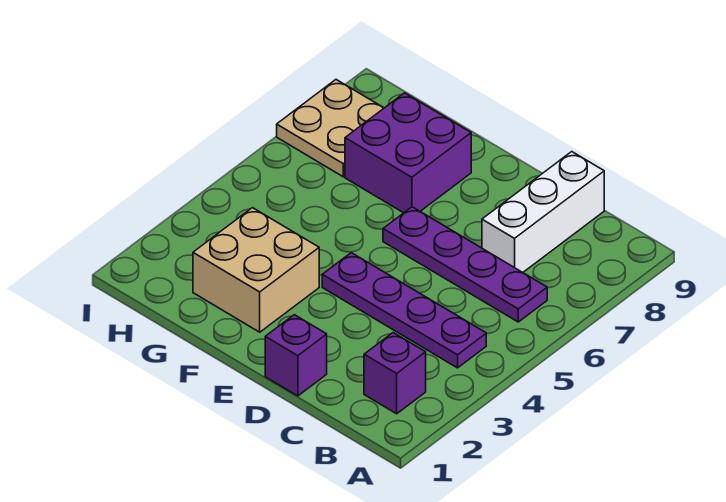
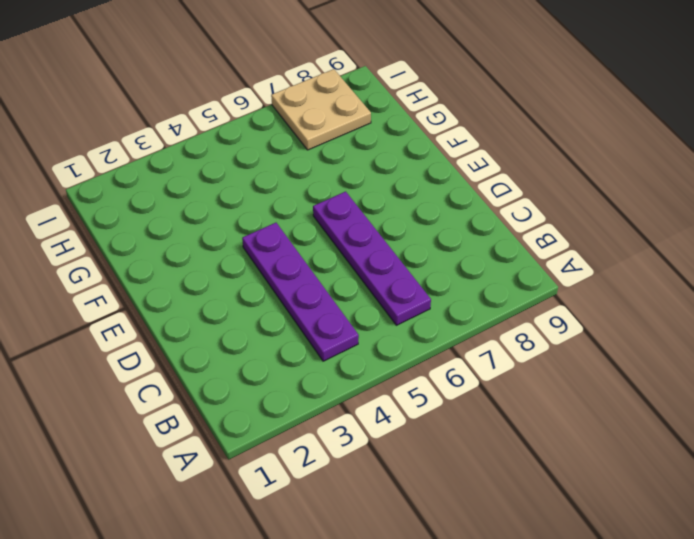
none -> purple 1x1 brick [364,333,426,414]
none -> white 1x3 brick [482,152,604,272]

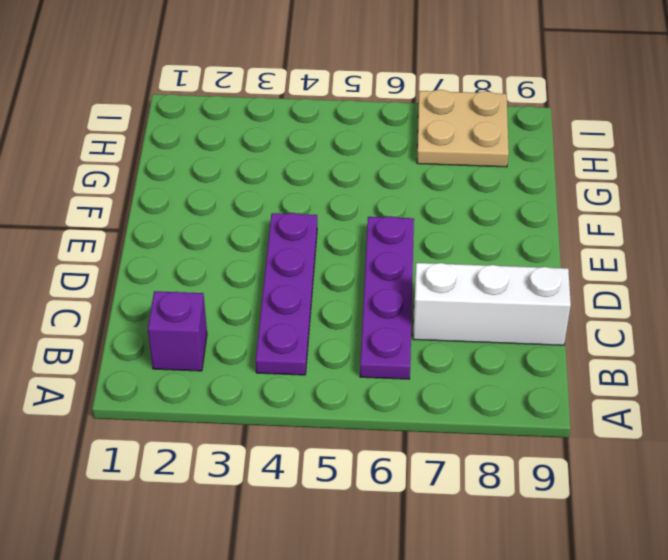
none -> purple 1x1 brick [265,315,327,396]
none -> tan 2x2 brick [193,208,319,332]

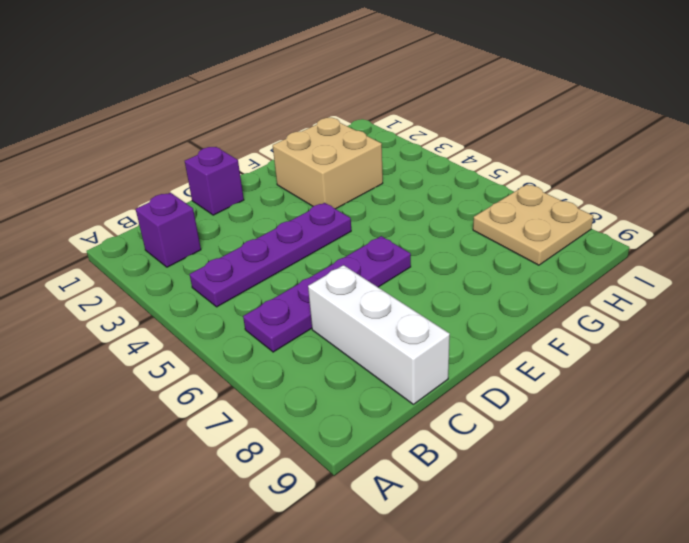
none -> purple 2x2 brick [345,93,471,213]

